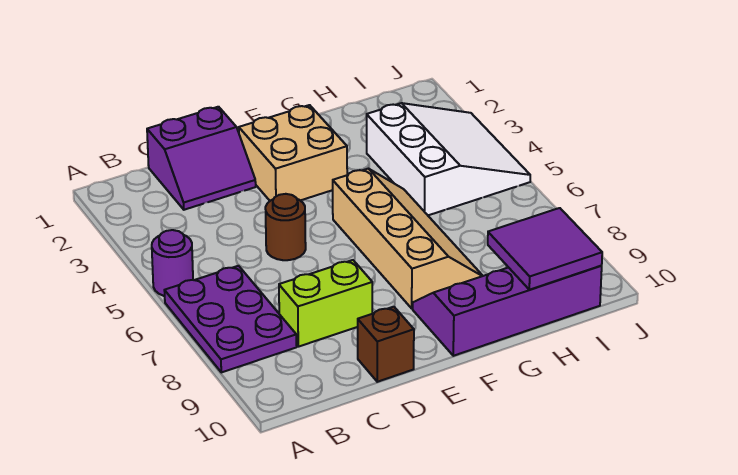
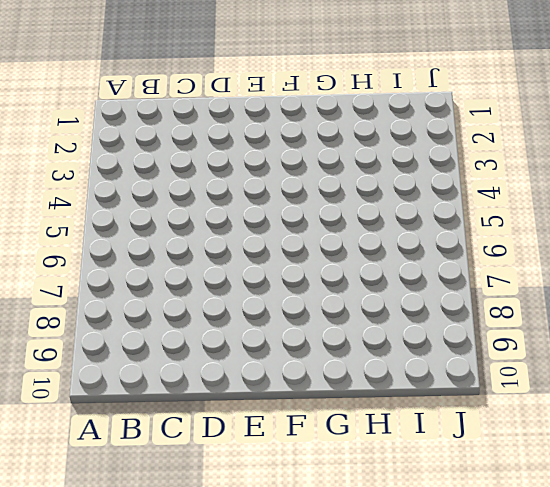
none -> purple 1x1 round brick [152,230,193,296]
none -> purple 2x3 plate [164,266,297,372]

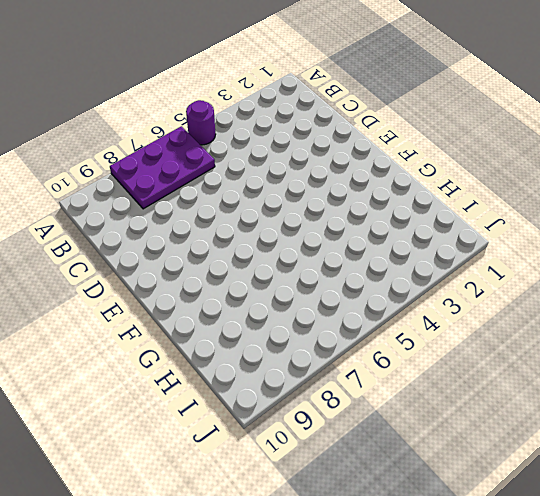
none -> purple 2x2 slope [147,107,256,210]
none -> lime 1x2 brick [279,260,372,347]

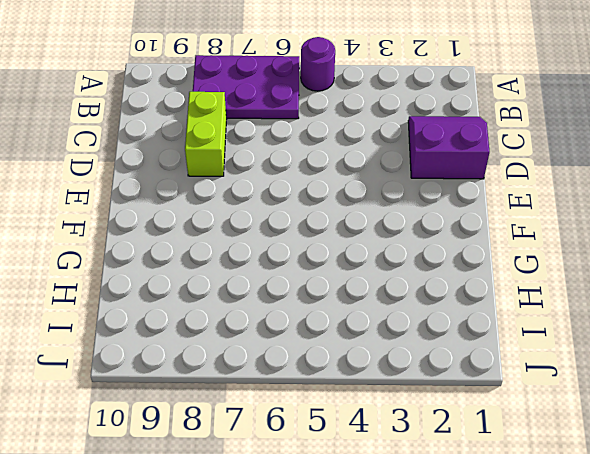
purple 2x2 slope [408,116,490,179] -> purple 2x2 slope turned to [147,107,256,210]
none -> brown 1x1 round brick [265,194,306,260]
none -> brown 1x1 brick [358,307,414,382]

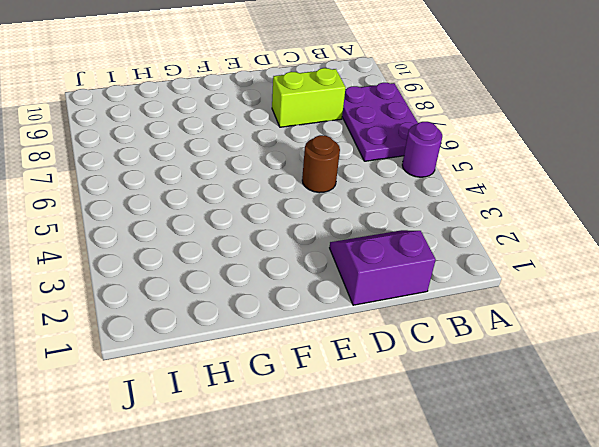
none -> brown 1x1 brick [358,307,414,382]
none -> tan 2x2 brick [239,105,347,201]

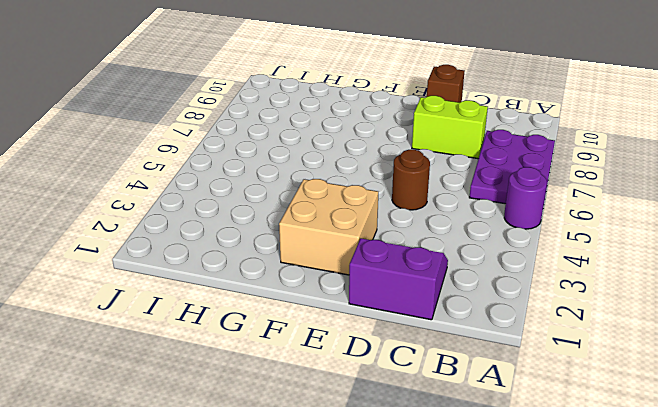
none -> tan 2x4 slope [333,169,483,308]
none -> purple 2x4 slope [413,266,602,356]

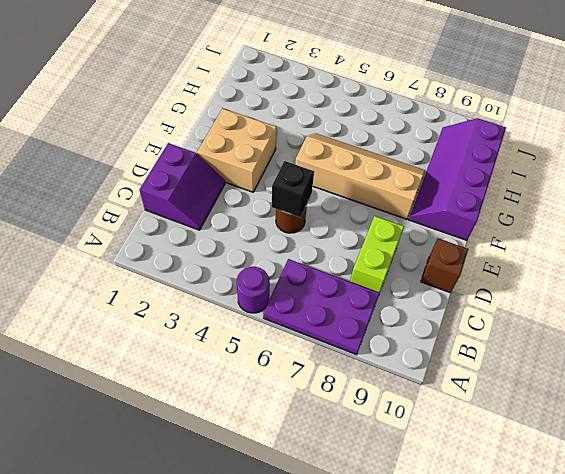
black 1x1 brick [272,161,314,217] -> none
none -> white 3x3 slope [367,103,530,215]
none -> purple 2x2 tile [488,208,602,290]

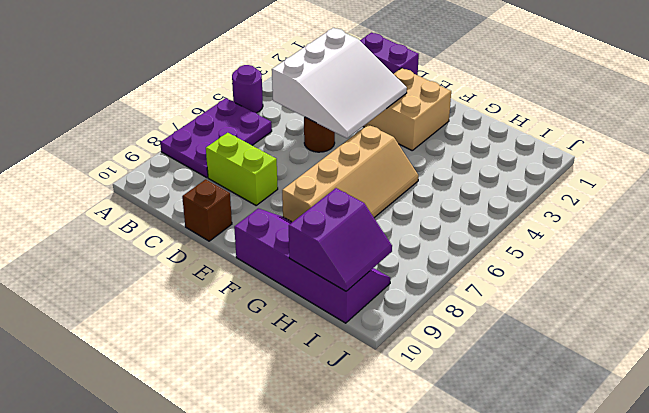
white 3x3 slope [272,28,407,138] -> white 3x3 slope moved to [367,103,530,215]
purple 2x2 slope [289,188,392,291] -> purple 2x2 tile [488,208,602,290]

